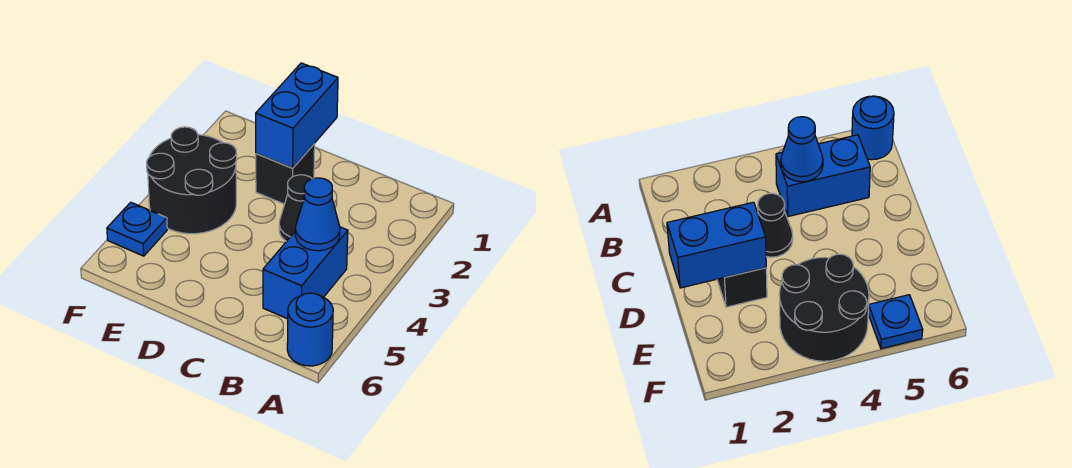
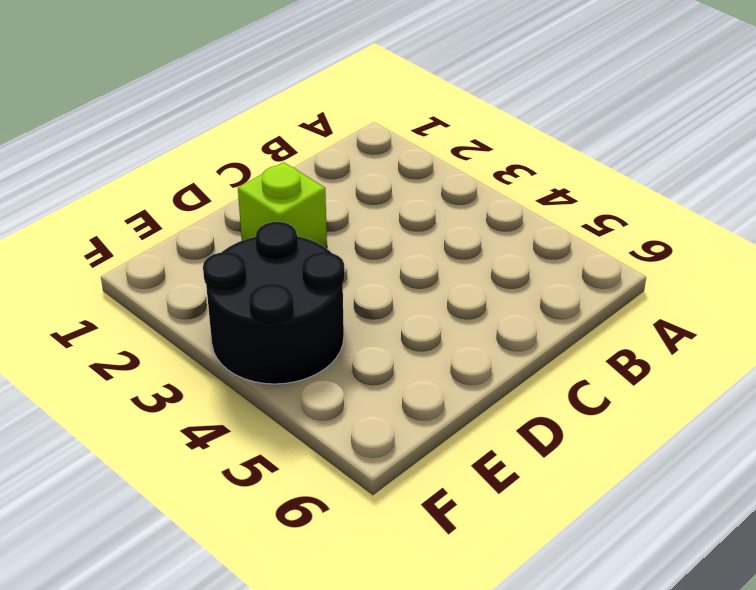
lime 1x1 brick [238,162,327,248] -> black 1x1 brick [256,144,315,204]
none -> blue 1x1 round brick [287,293,333,366]
none -> blue 1x2 brick [263,227,348,319]

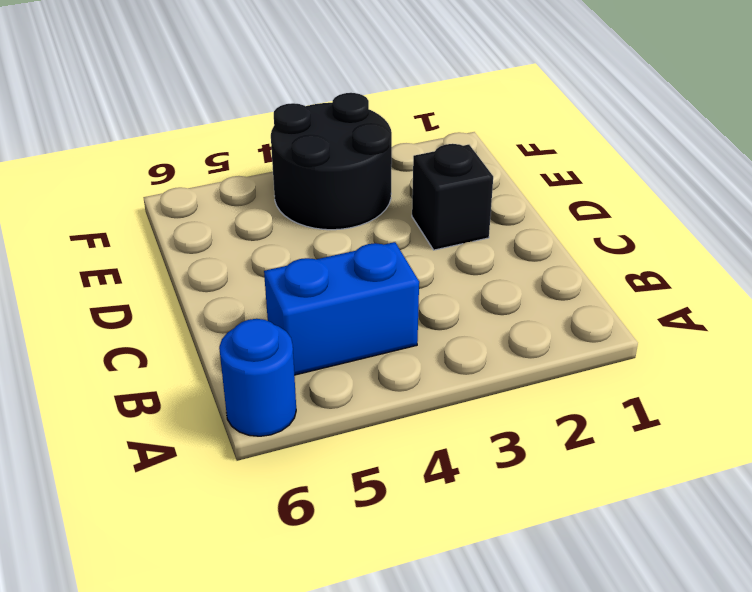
none -> black 1x1 cone [279,175,312,241]
none -> blue 1x1 plate [107,202,167,256]

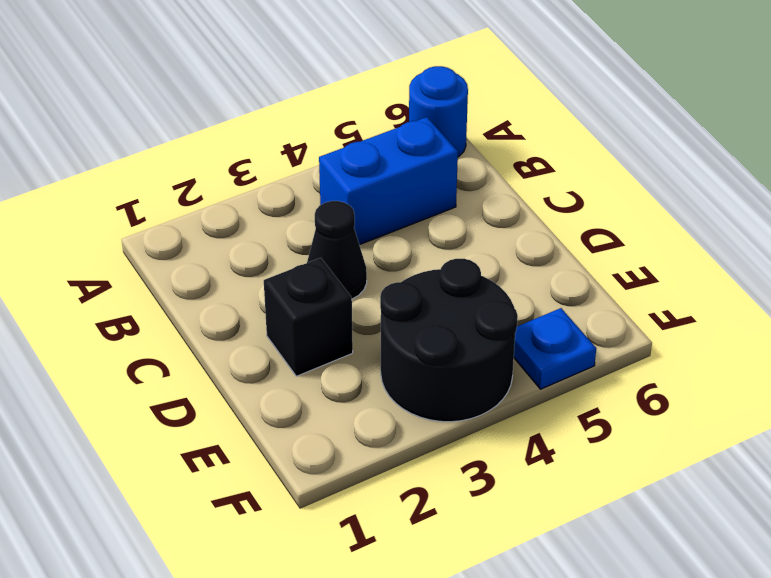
none -> blue 1x1 cone [295,178,340,251]
none -> blue 1x2 brick [256,63,338,168]

